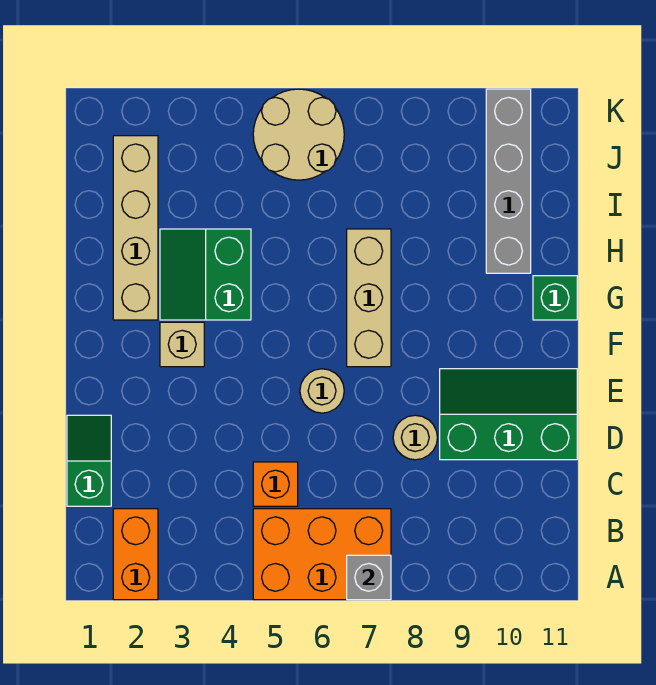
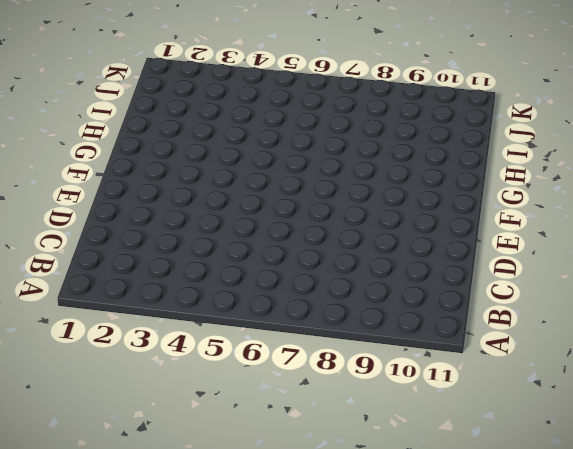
none -> orange 1x2 brick [113,509,158,600]
none -> orange 2x3 brick [253,509,391,600]
none -> green 1x2 slope [67,415,111,506]

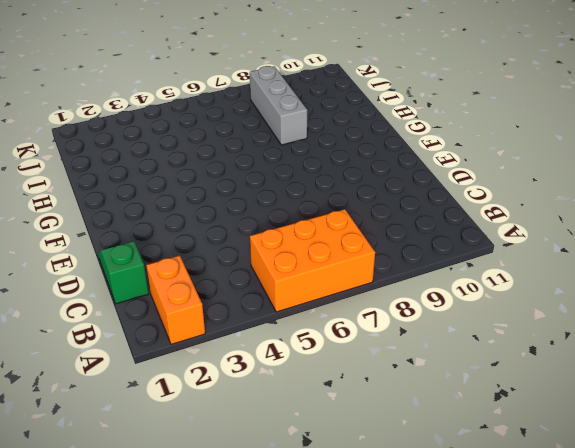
grey 1x3 brick [250,66,307,145] -> none
none -> orange 1x1 brick [253,462,298,506]
none -> tan 1x1 round brick [393,415,437,460]
none -> green 2x3 slope [440,369,577,460]

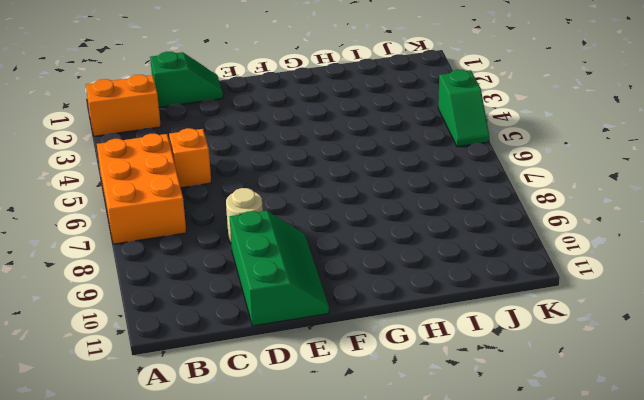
green 1x2 slope [438,70,489,147] -> tan 2x2 round brick [253,89,344,180]
none -> tan 1x1 round brick [300,369,344,413]
none -> tan 1x1 brick [160,322,204,367]
none -> tan 1x3 brick [347,229,391,367]

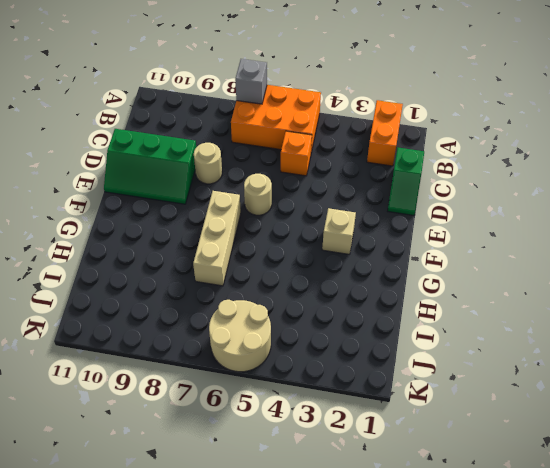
none -> tan 1x4 brick [113,136,158,320]
none -> green 2x2 slope [160,229,251,320]
none -> green 1x1 brick [533,276,577,320]

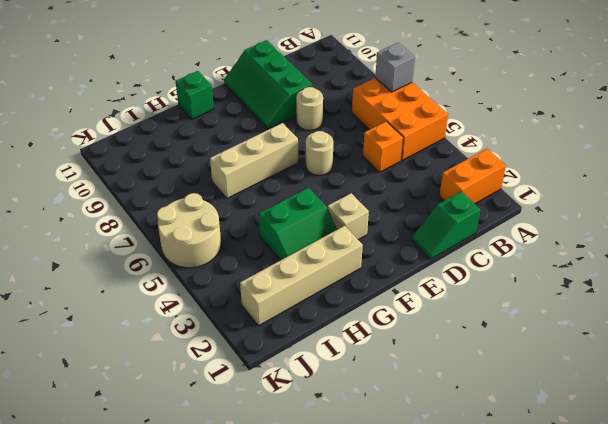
none -> grey 1x4 brick [486,89,531,273]

